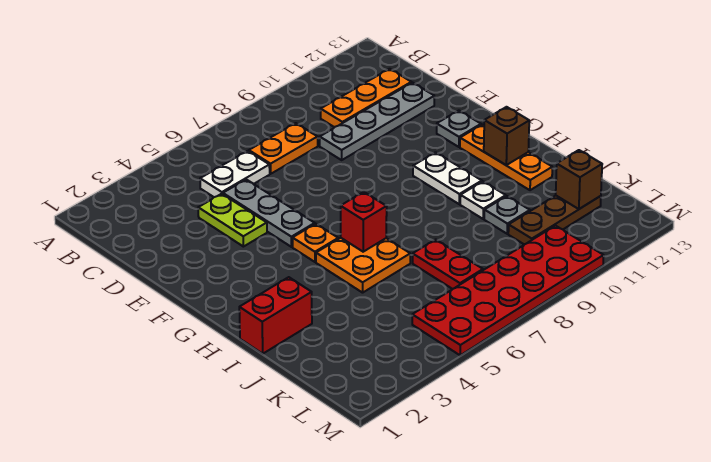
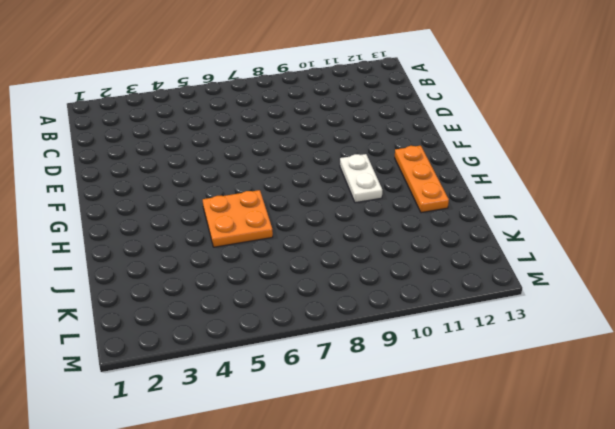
none -> white 1x2 plate [200,151,270,197]
none -> orange 1x2 plate [249,123,318,174]
none -> orange 1x3 plate [321,69,411,127]

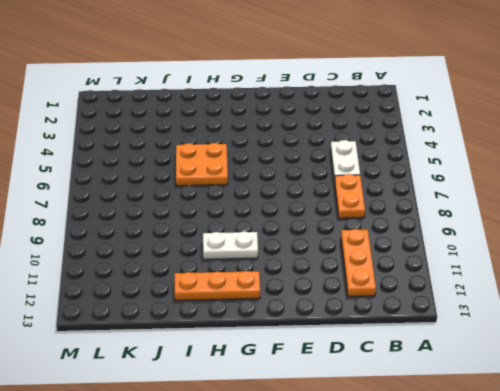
none -> lime 1x2 plate [198,194,267,247]
none -> grey 1x3 plate [223,179,315,247]
none -> grey 1x4 plate [320,83,434,160]

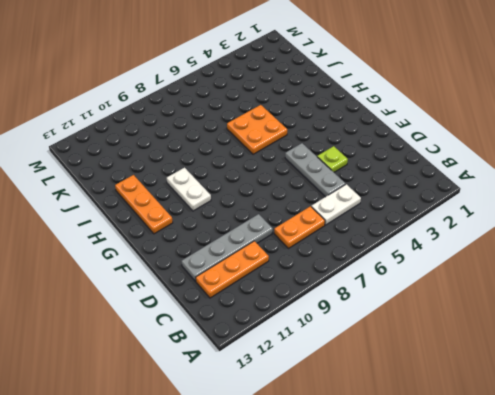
lime 1x1 plate [317,146,348,172] -> lime 1x2 plate [198,194,267,247]
none -> grey 1x1 plate [437,111,481,147]
none -> orange 1x1 plate [293,224,338,262]
none -> red 1x2 brick [239,277,312,354]

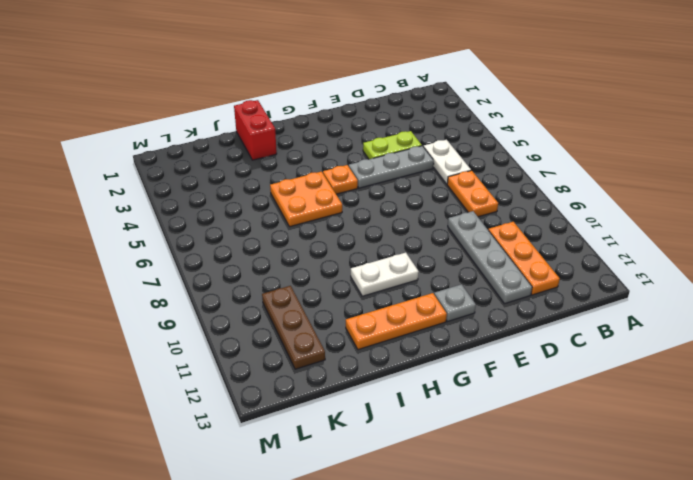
none -> white 1x1 plate [460,181,506,219]
none -> red 1x2 plate [413,239,483,289]
none -> grey 1x1 plate [484,196,530,234]

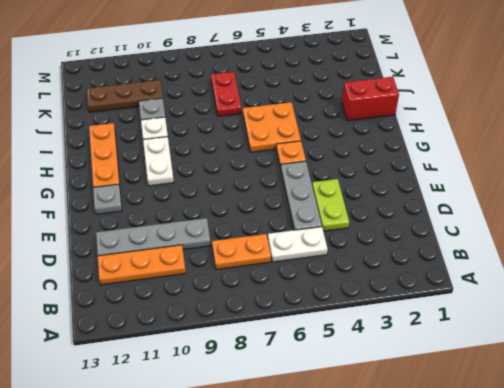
none -> red 2x6 plate [412,226,604,355]
none -> red 1x1 brick [341,192,387,252]
none -> brown 1x1 brick [484,107,529,165]

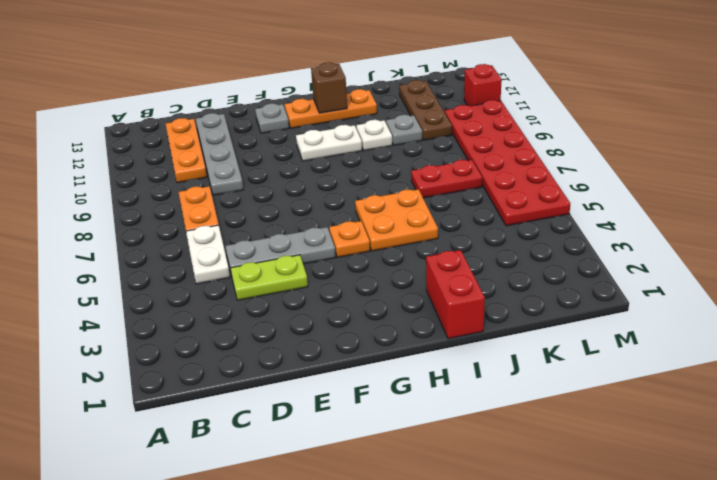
red 1x1 brick [464,64,502,106] -> red 1x1 brick moved to [341,192,387,252]
none -> brown 1x1 brick [556,150,602,209]

